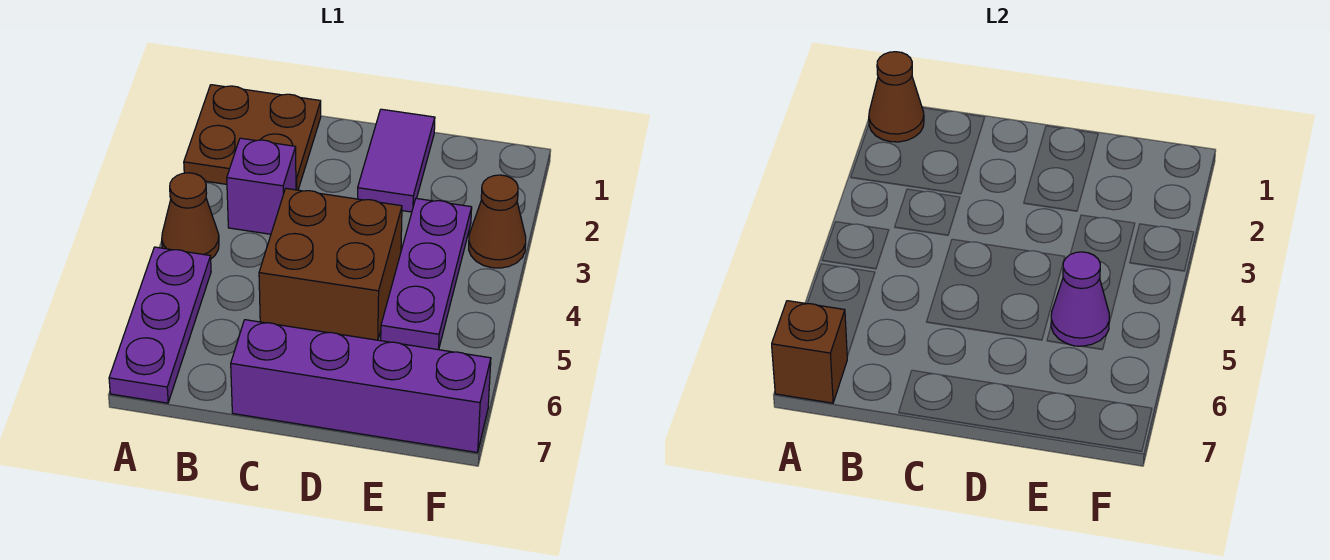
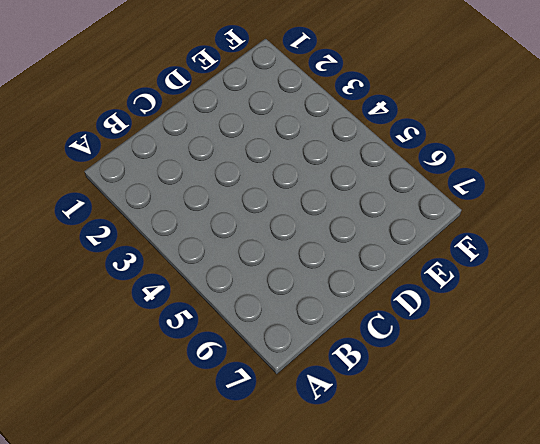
none -> brown 2x2 plate [184,85,321,190]
none -> brown 1x1 cone [162,173,219,259]
none -> purple 1x3 plate [109,247,211,403]

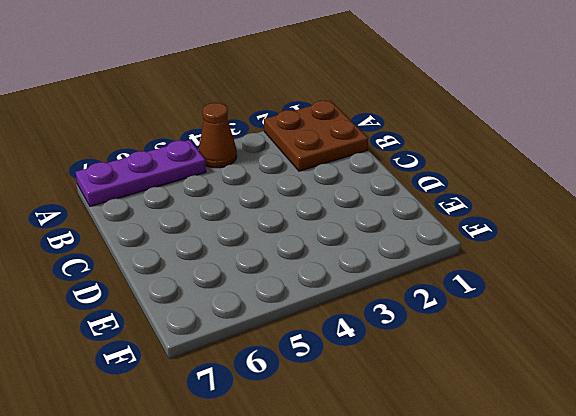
none -> purple 1x1 brick [227,138,296,234]
none -> brown 2x2 brick [259,188,402,340]
none -> purple 1x4 brick [231,320,491,452]

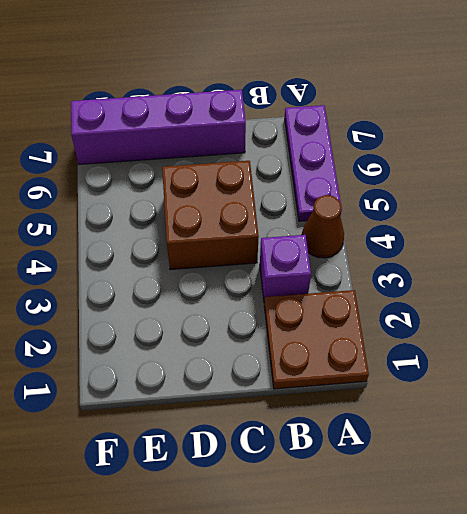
none -> purple 1x2 tile [358,109,435,212]
none -> purple 1x3 plate [381,198,472,350]
none -> brown 1x1 cone [469,175,526,268]

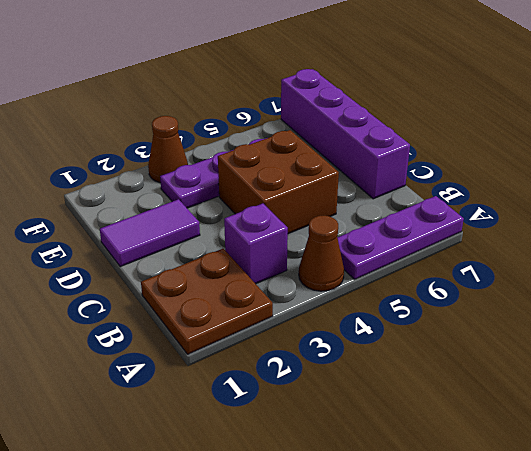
none -> brown 1x1 cone [869,52,924,142]
none -> brown 1x1 brick [772,301,847,403]
none -> purple 1x1 cone [1051,252,1109,346]

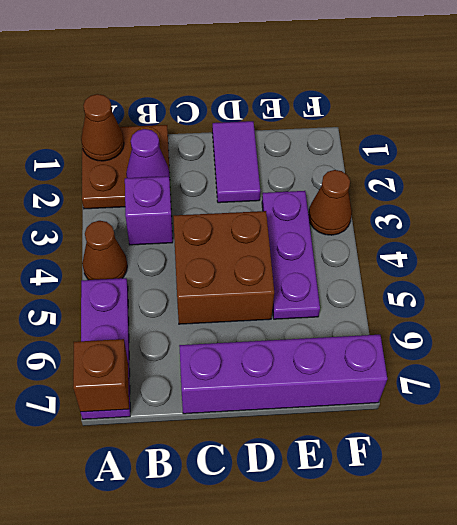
purple 1x1 cone [126,129,170,178] -> purple 1x1 cone moved to [1051,252,1109,346]

